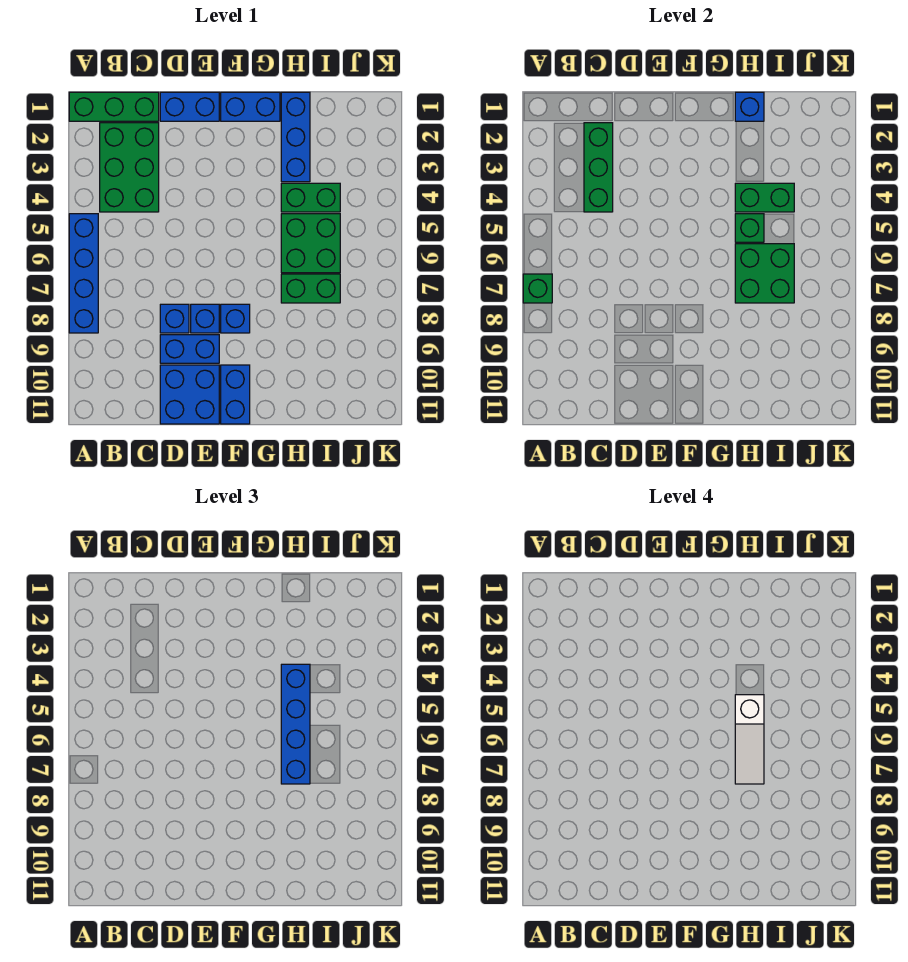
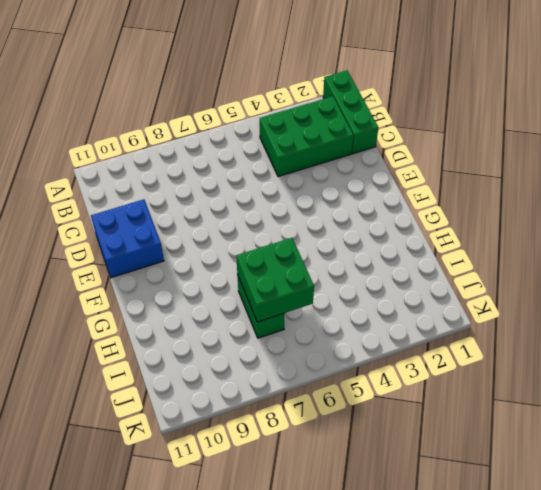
none -> blue 1x4 brick [69,214,98,333]
none -> blue 1x2 brick [160,92,219,121]
none -> blue 1x1 brick [160,304,189,333]

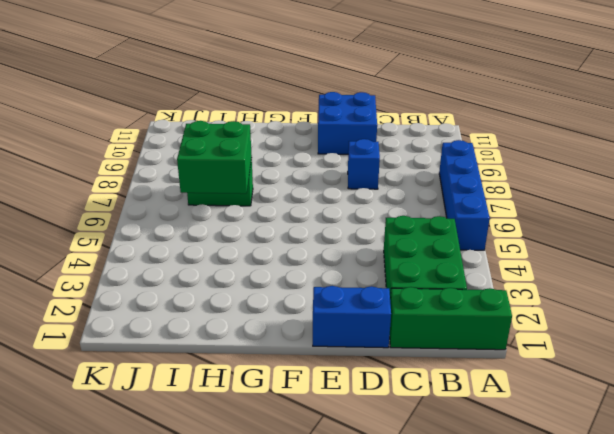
none -> blue 1x2 brick [160,335,219,363]
none -> blue 1x1 brick [191,304,219,333]
none -> blue 1x2 brick [221,92,280,121]

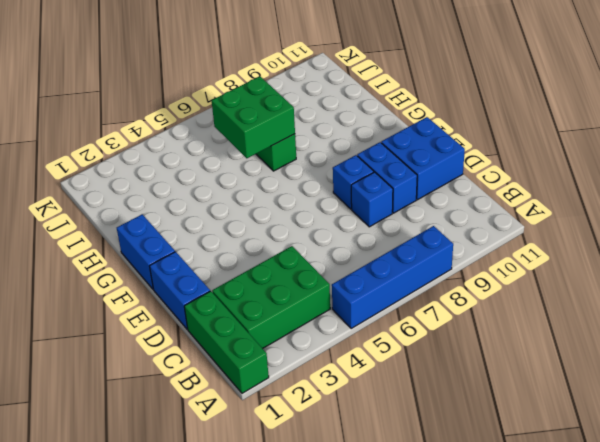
none -> blue 1x1 brick [221,304,250,333]
none -> blue 1x2 brick [221,365,250,424]
none -> blue 1x3 brick [281,92,310,182]

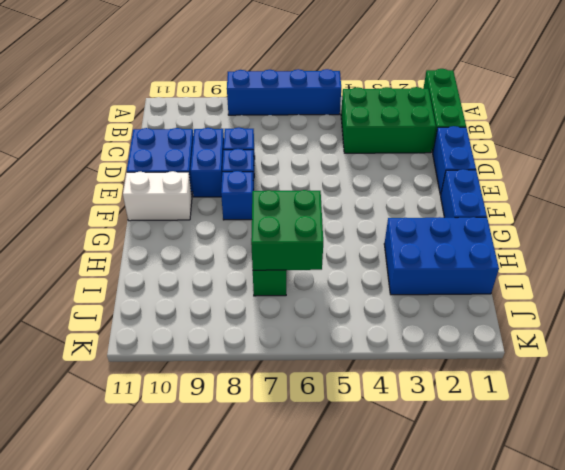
white 1x2 brick [123,171,192,221] -> blue 1x2 brick [221,365,250,424]
blue 2x3 brick [384,217,499,295] -> blue 1x3 brick [281,92,310,182]
none -> green 1x2 brick [281,183,340,212]
none -> green 2x2 brick [281,214,340,273]
none -> green 1x1 brick [523,274,552,303]

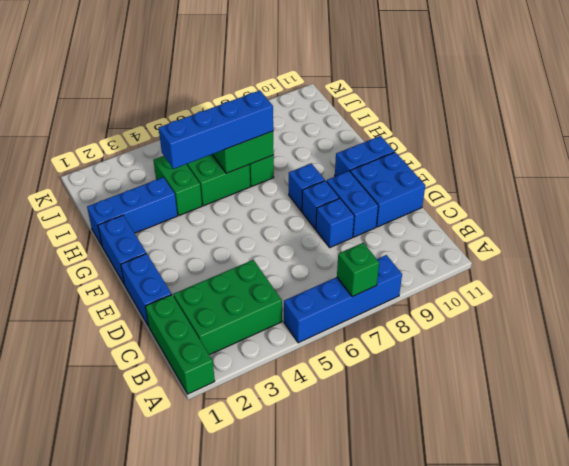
none -> green 1x3 brick [584,123,613,212]
none -> blue 1x1 brick [735,92,764,121]
none -> green 1x2 brick [735,183,794,212]

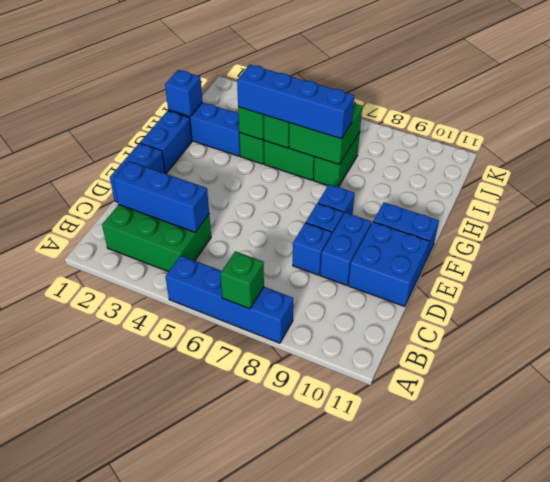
blue 1x3 brick [113,161,209,232] -> green 1x3 brick [584,123,613,212]
none -> green 1x3 brick [69,92,159,121]
none -> white 1x3 slope [735,695,764,784]

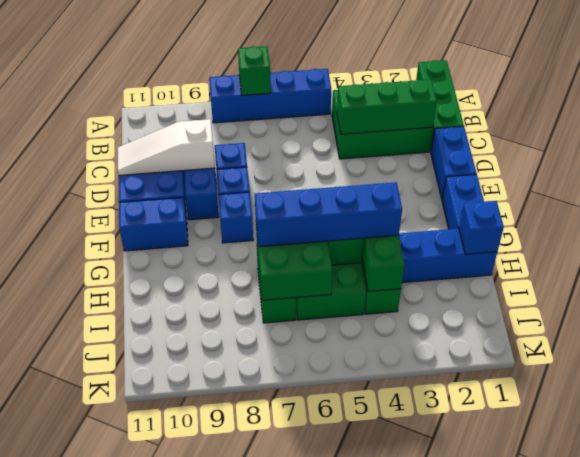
white 1x3 slope [118,119,215,175] -> white 1x3 slope moved to [735,695,764,784]

